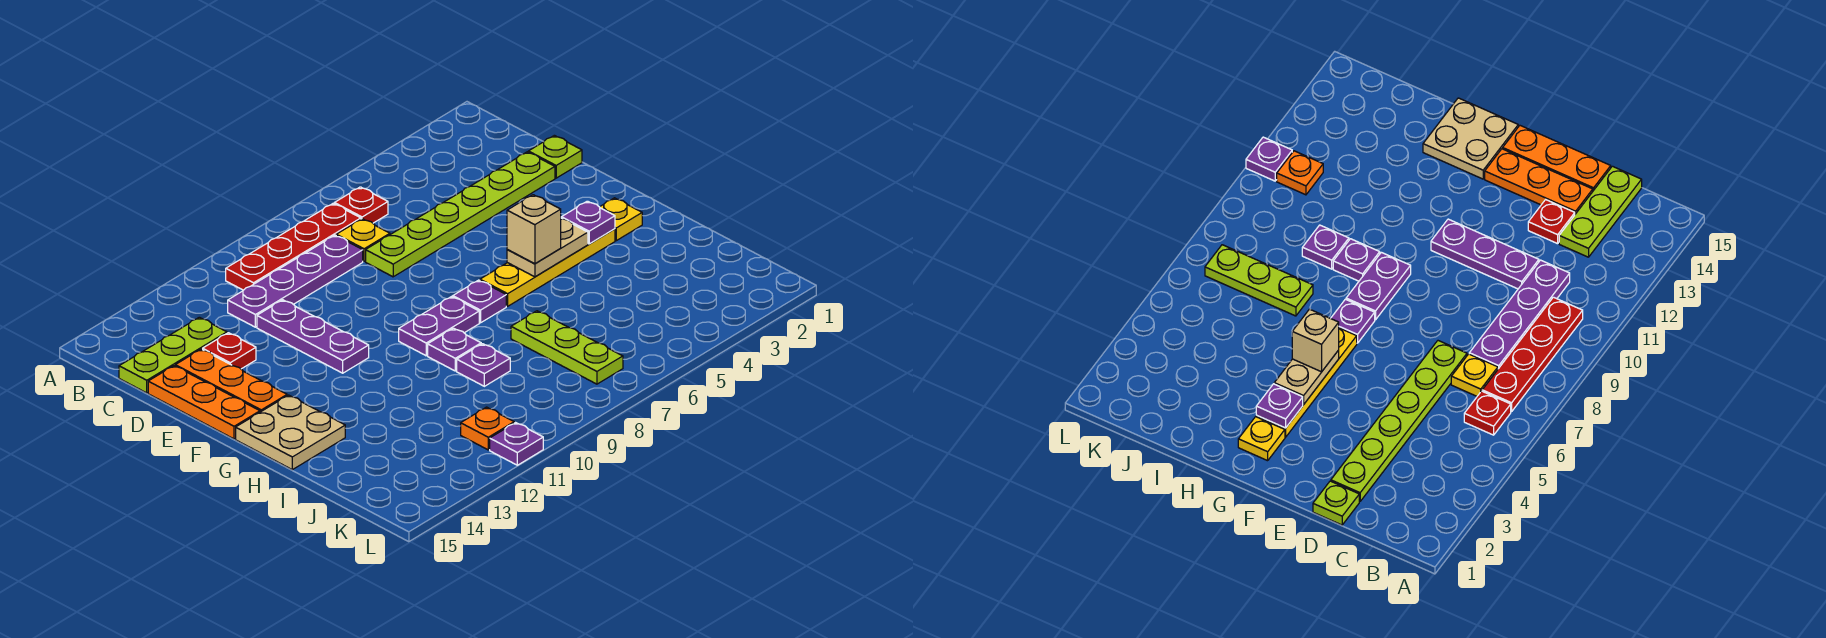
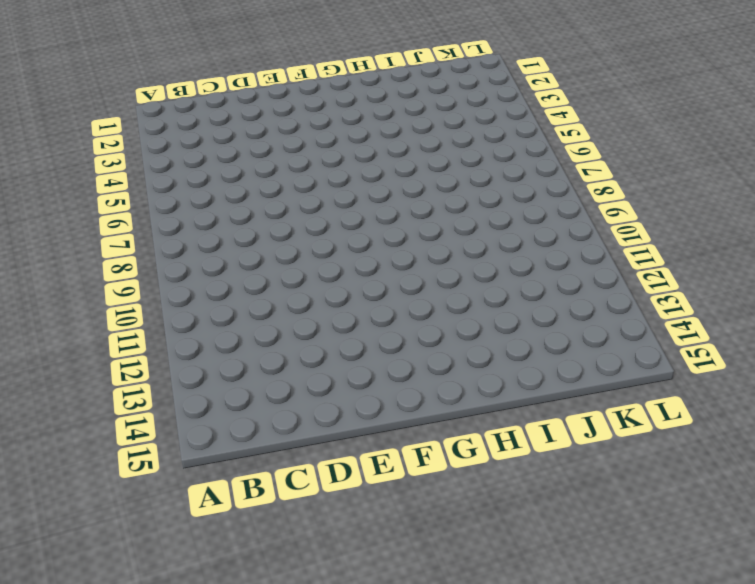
none -> red 1x1 plate [334,187,388,223]
none -> red 1x4 plate [226,204,361,290]
none -> yellow 1x1 plate [336,219,390,261]

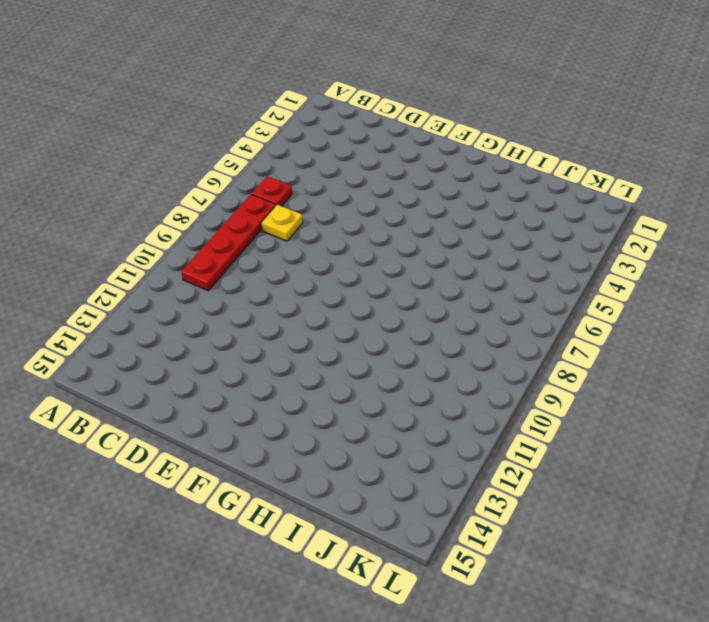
none -> purple 1x4 plate [228,235,363,327]
none -> lime 1x3 plate [119,317,227,393]
none -> lime 1x1 plate [528,135,582,178]

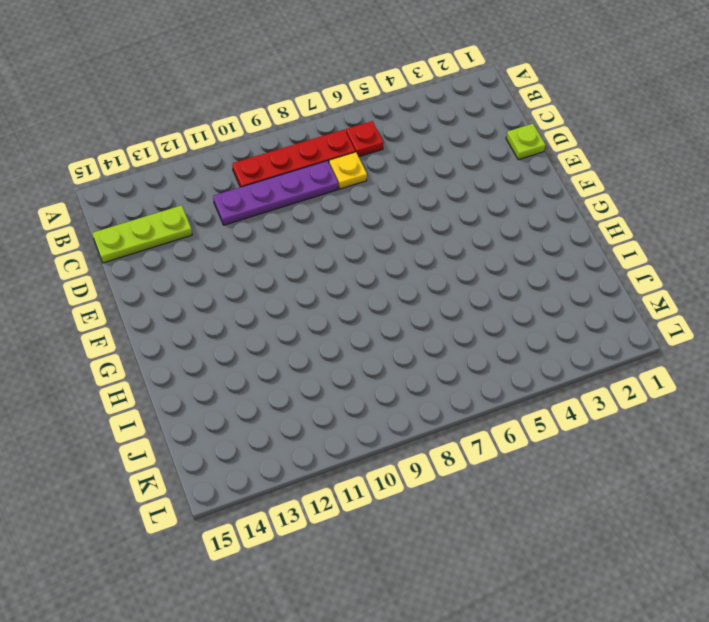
none -> lime 1x6 plate [366,152,555,277]
none -> purple 1x3 plate [257,300,369,373]
none -> red 1x1 plate [203,333,256,369]

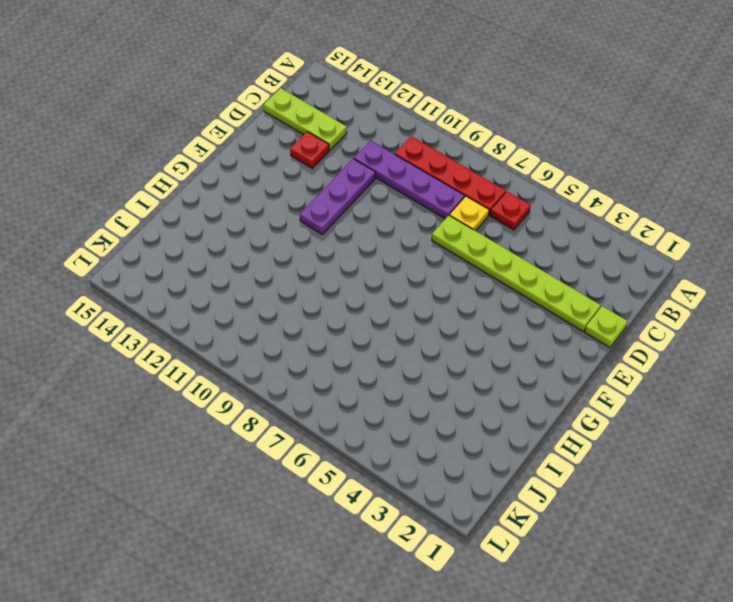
none -> orange 1x3 plate [175,349,287,412]
none -> orange 1x3 plate [148,366,260,439]
none -> yellow 1x1 plate [600,198,642,241]

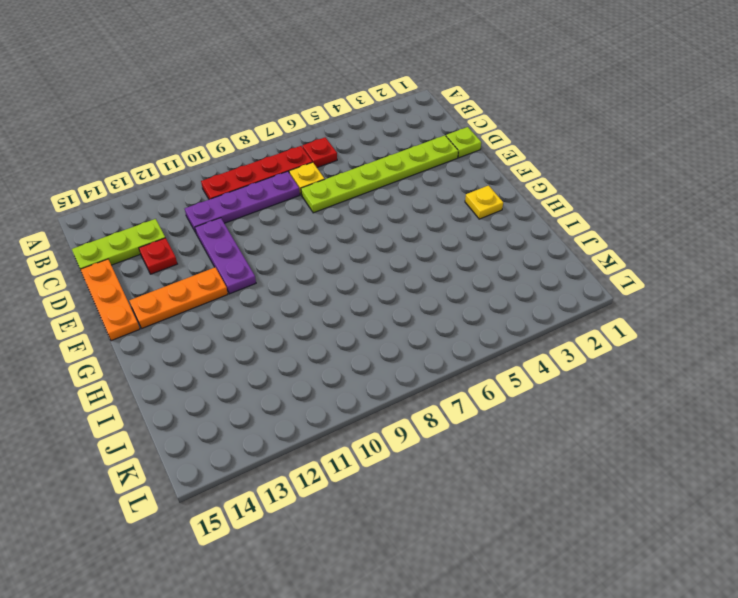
orange 1x3 plate [129,267,228,329] -> orange 1x3 plate turned to [175,349,287,412]
none -> yellow 1x4 plate [480,229,615,306]
none -> purple 1x1 plate [453,280,506,323]
none -> purple 1x2 plate [399,297,479,356]

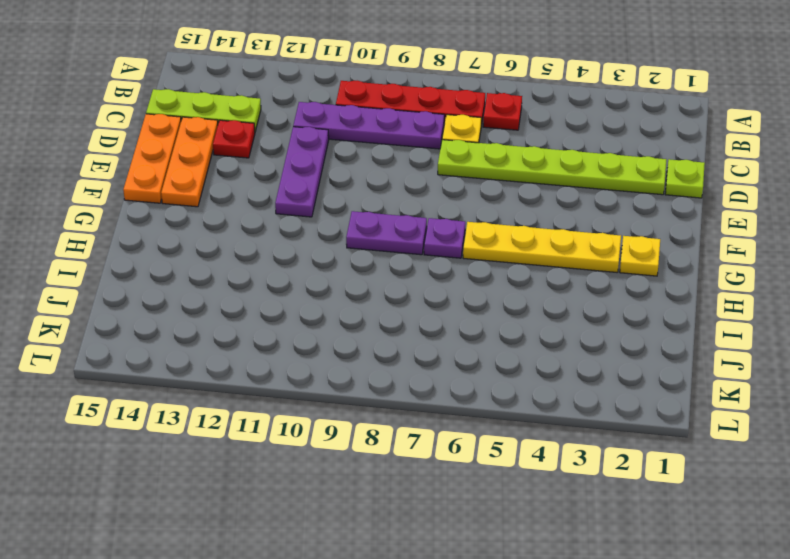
none -> tan 2x2 plate [236,395,345,470]
none -> purple 1x1 plate [428,328,481,371]
none -> lime 1x3 plate [511,311,623,384]

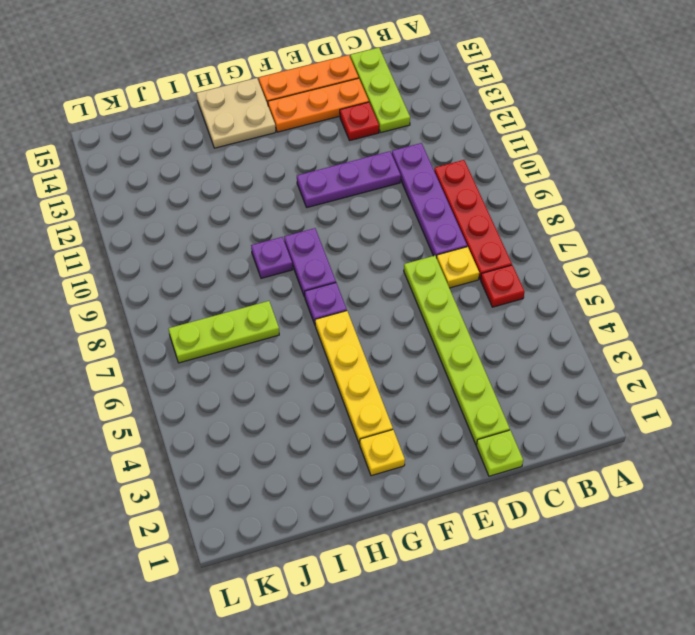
none -> purple 1x1 plate [457,344,510,386]
none -> orange 1x1 plate [461,407,514,450]
none -> purple 1x1 plate [490,423,543,465]

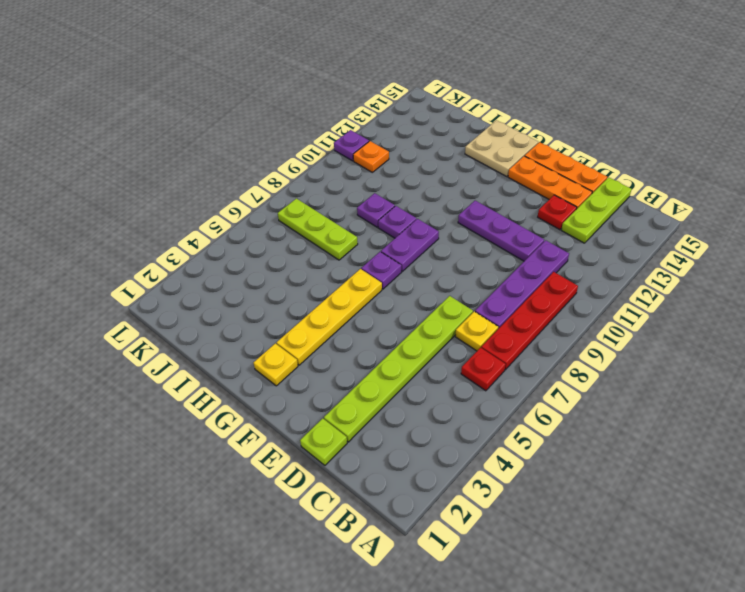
none -> purple 1x1 plate [561,201,615,244]
none -> tan 1x2 plate [507,218,588,277]
none -> tan 1x1 brick [507,195,561,264]

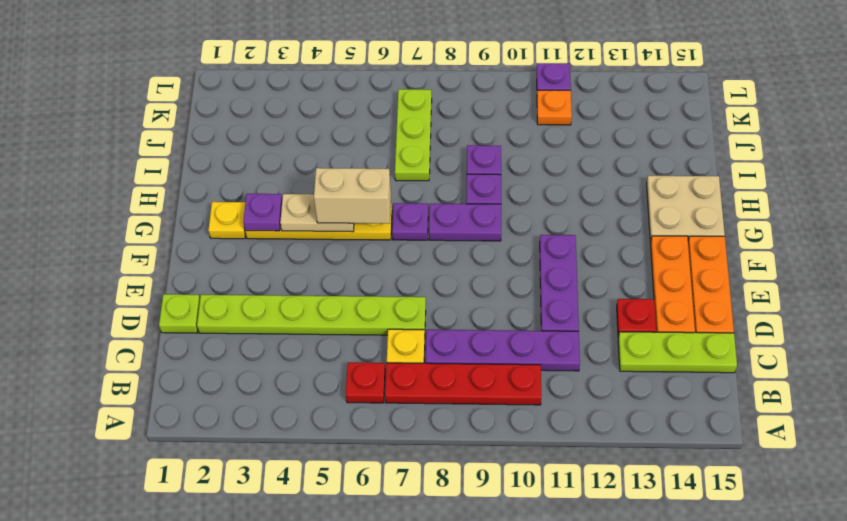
tan 1x2 brick [314,168,391,224] -> tan 1x1 brick [507,195,561,264]

